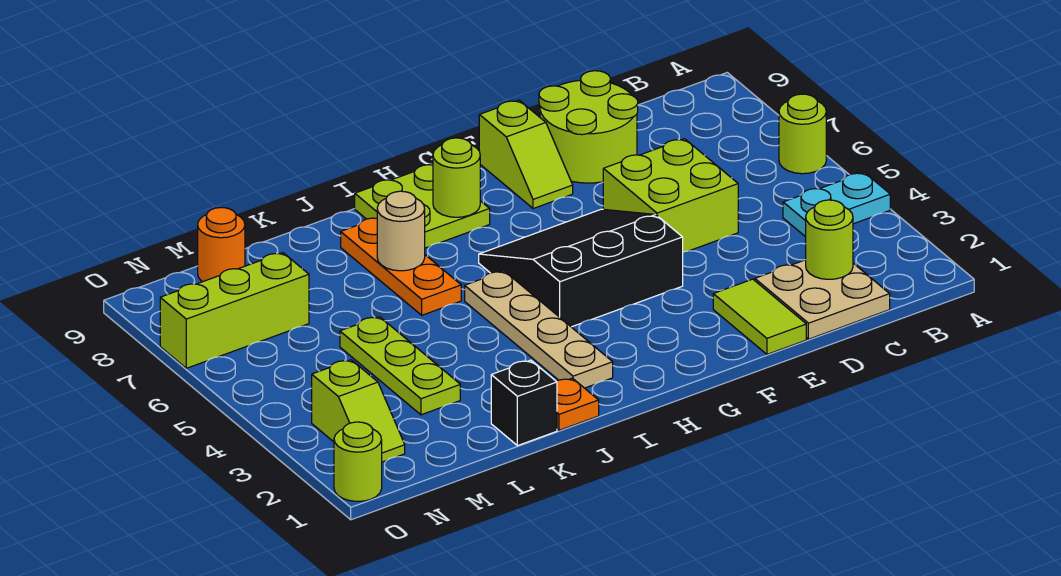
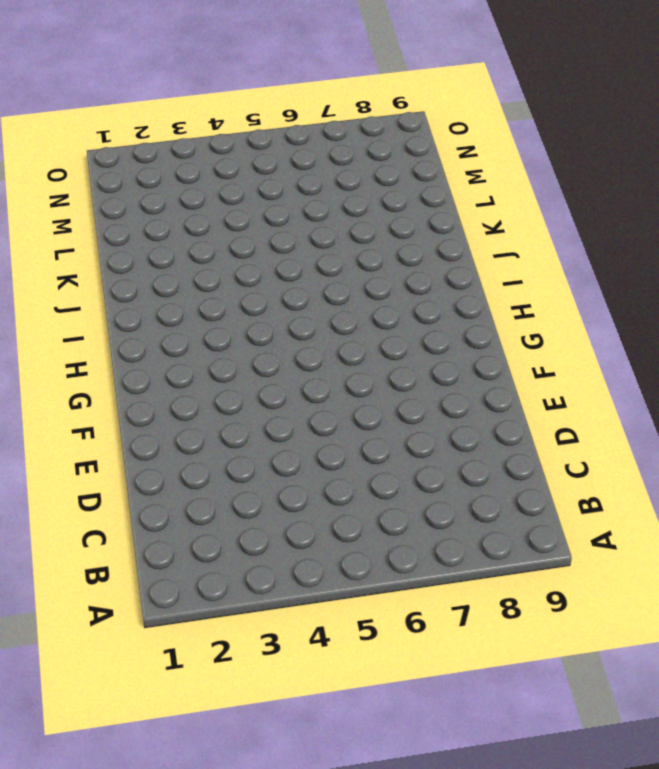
none -> cyan 1x2 plate [783,172,890,237]
none -> lime 1x1 round brick [779,94,826,174]
none -> tan 2x2 plate [755,260,890,339]

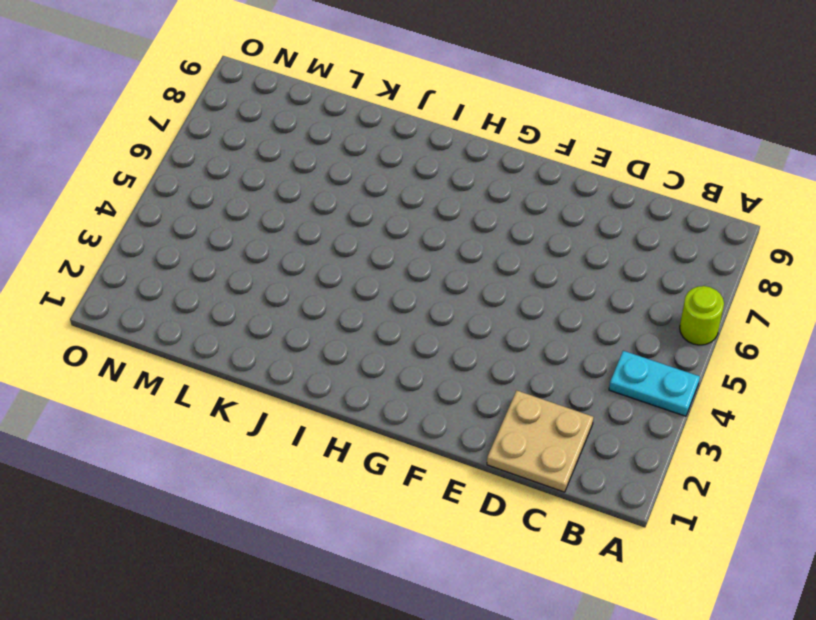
none -> lime 2x2 brick [603,139,738,252]
none -> lime 2x2 round brick [539,71,638,183]
none -> lime 1x2 tile [713,279,806,354]

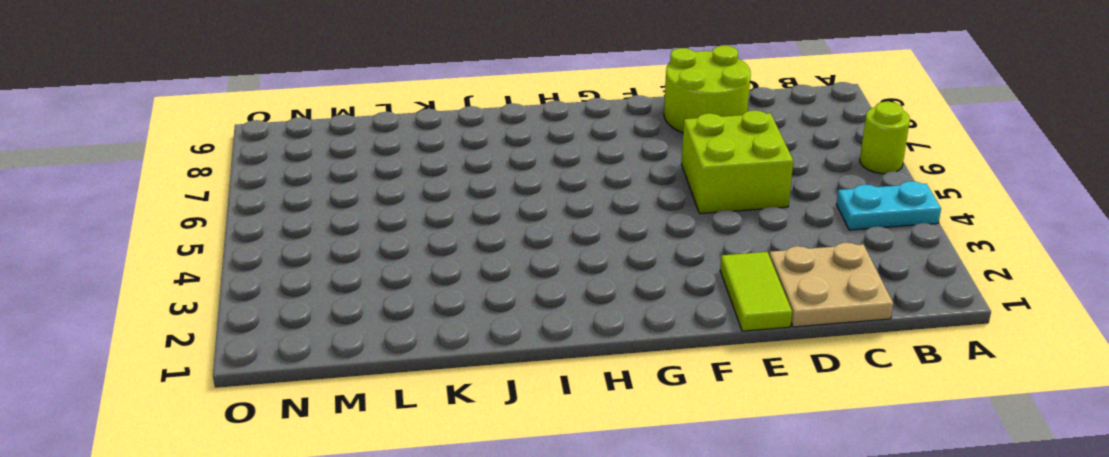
none -> black 3x3 slope [479,209,683,327]
none -> lime 1x2 slope [479,100,573,209]
none -> lime 2x2 plate [355,165,490,248]

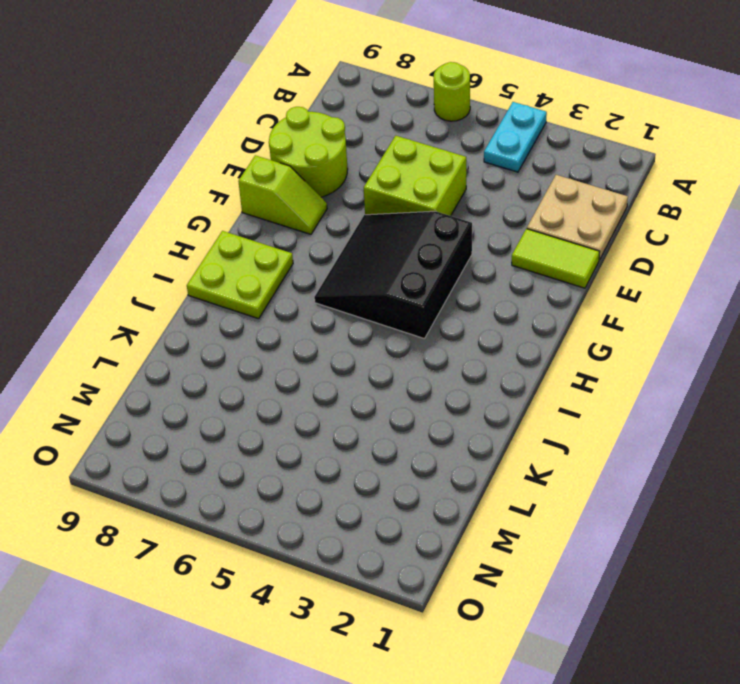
none -> tan 1x4 plate [465,271,613,388]
none -> orange 1x1 plate [556,378,599,430]
none -> orange 1x3 plate [341,218,461,315]

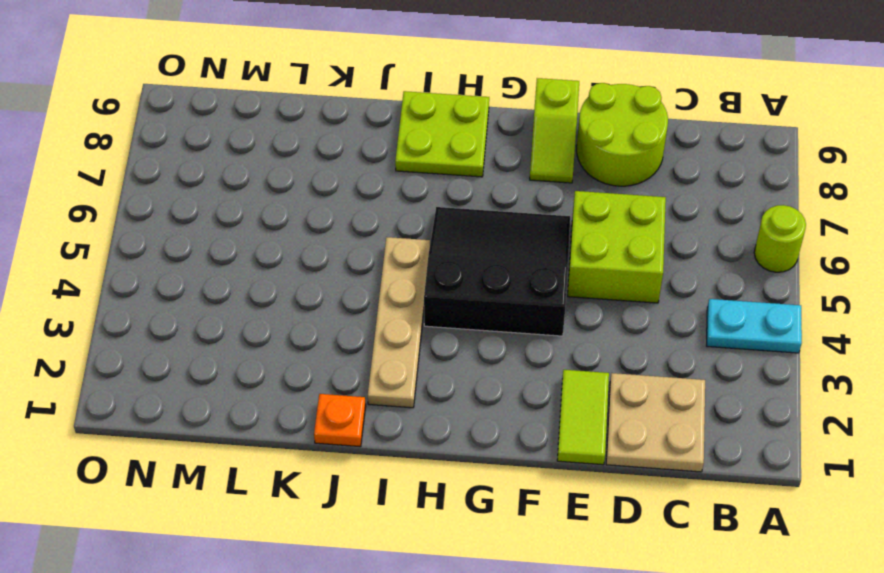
none -> orange 1x3 plate [341,218,461,315]
none -> black 1x1 brick [491,360,557,446]
none -> lime 1x3 plate [340,317,460,415]

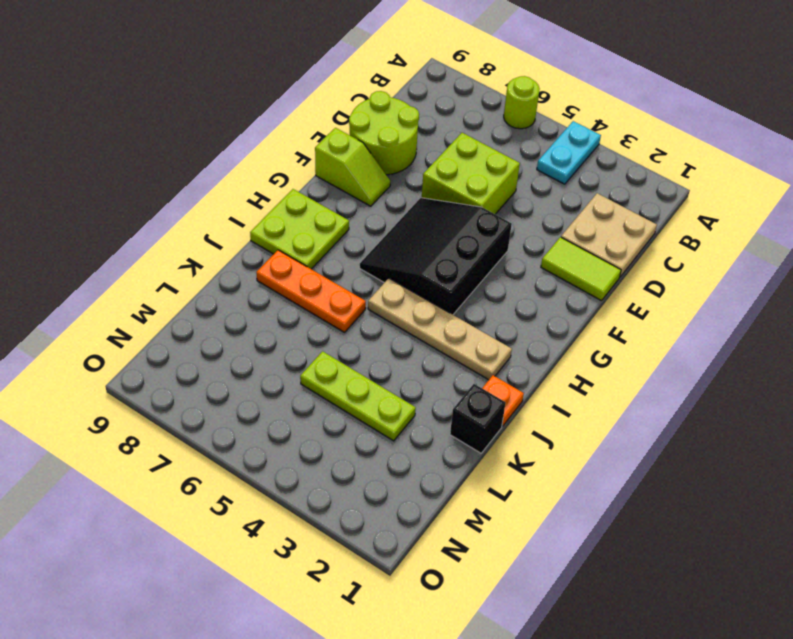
none -> lime 1x3 brick [160,253,309,368]
none -> orange 1x1 round brick [198,208,245,282]
none -> lime 1x2 slope [312,360,405,462]

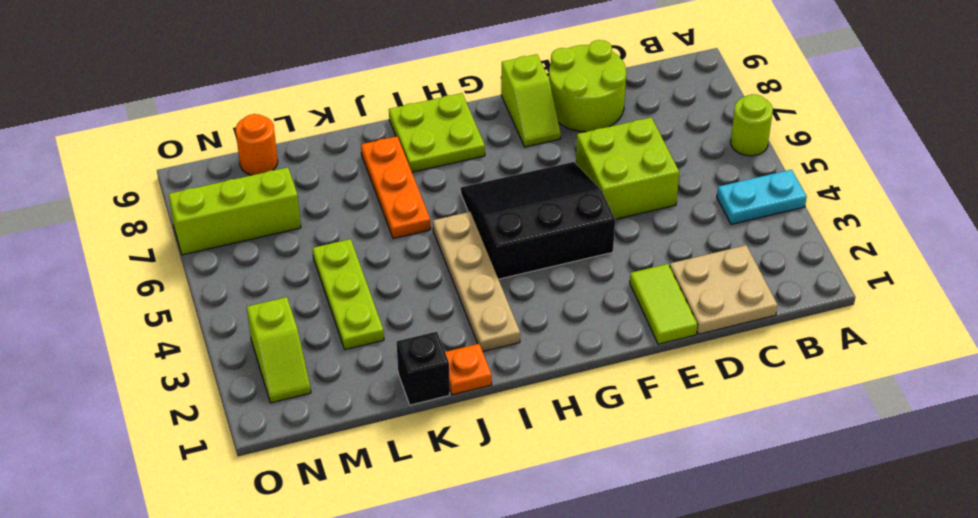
none -> lime 1x1 round brick [334,422,382,501]
none -> lime 1x1 round brick [806,200,853,279]
none -> lime 1x1 round brick [433,138,480,217]

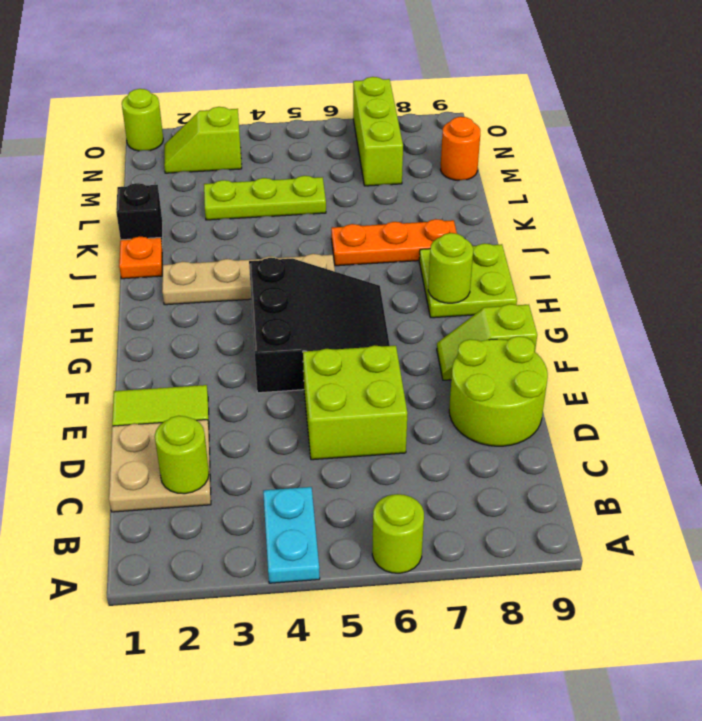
none -> tan 1x1 round brick [377,191,425,271]

